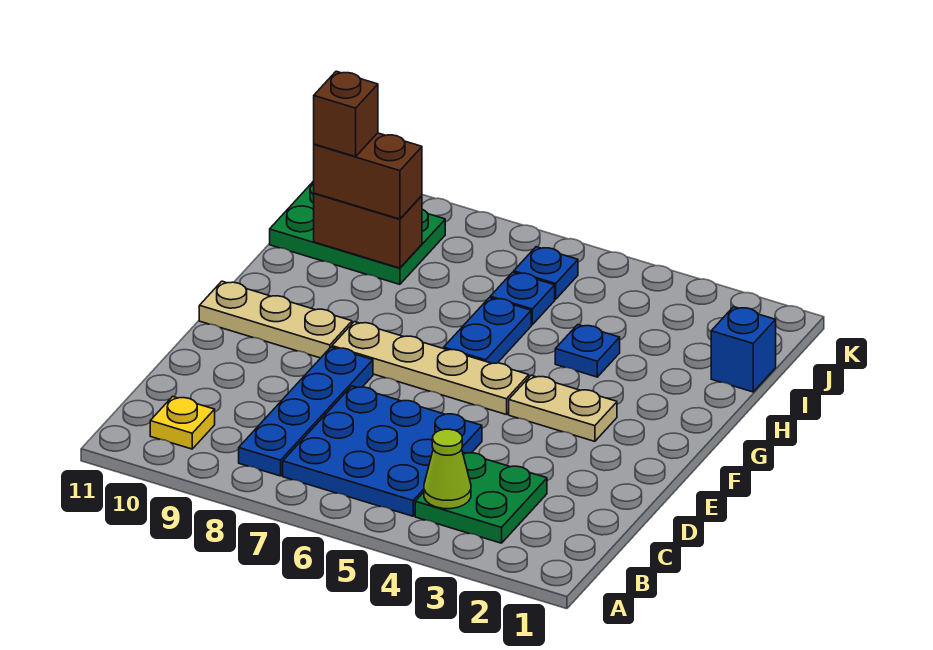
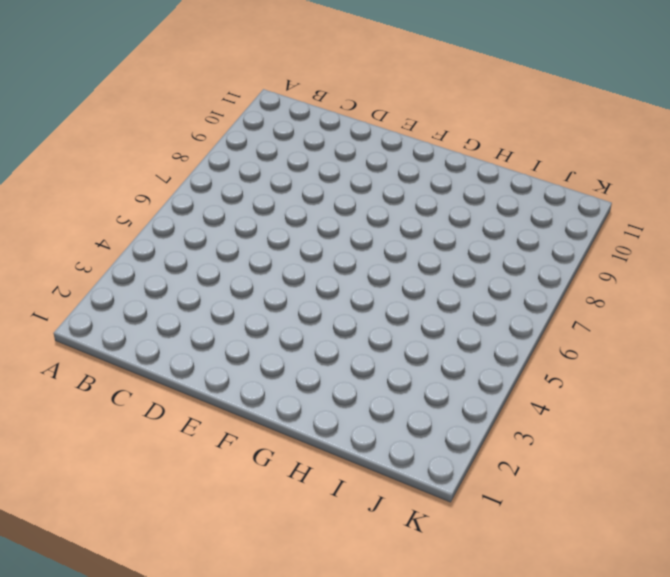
none -> green 2x2 plate [415,452,547,543]
none -> blue 3x3 plate [283,386,482,516]
none -> blue 1x4 plate [239,347,373,476]

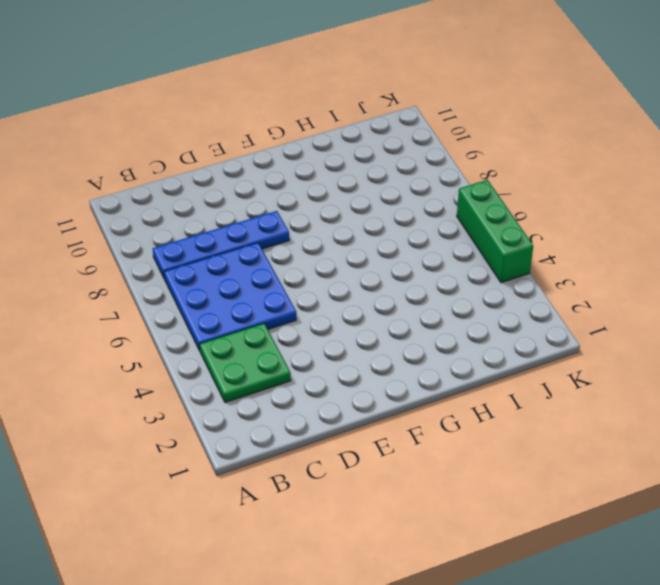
green 1x3 brick [457,180,533,283] -> none
none -> yellow 1x1 plate [150,396,215,449]
none -> tan 1x2 plate [509,375,617,441]
none -> tan 1x4 plate [332,322,529,415]

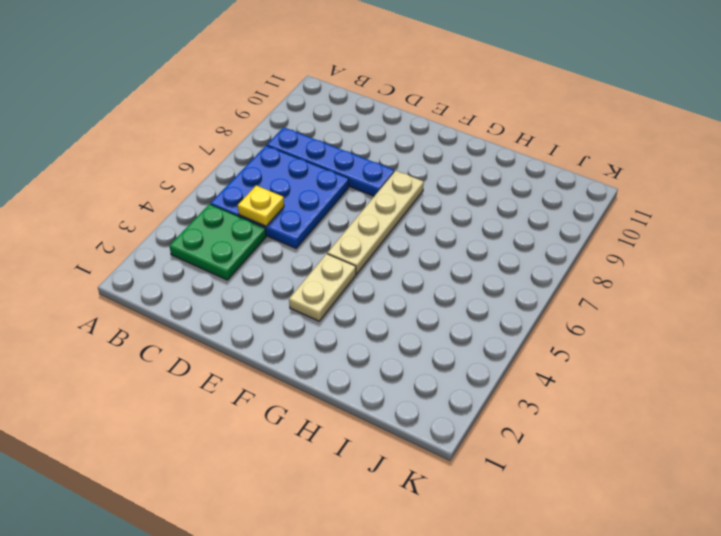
yellow 1x1 plate [238,186,284,226] -> yellow 1x1 plate moved to [150,396,215,449]
none -> tan 1x3 plate [199,281,352,358]
none -> blue 1x2 plate [444,298,531,363]
none -> blue 1x1 plate [555,325,620,377]

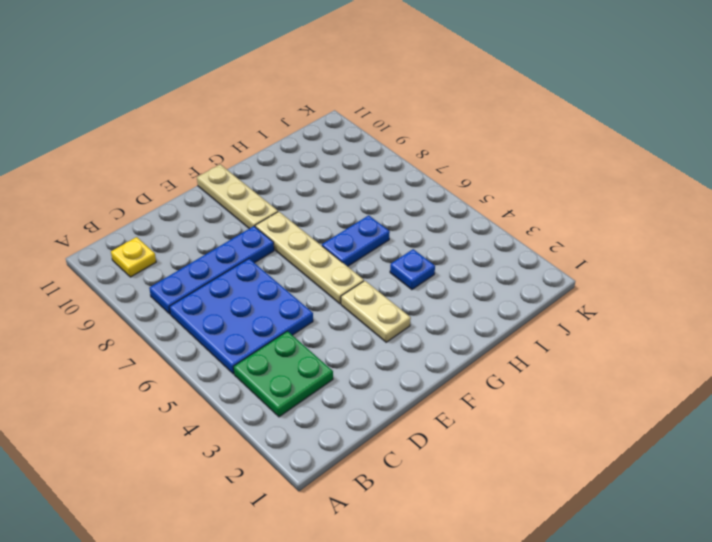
none -> blue 1x1 brick [711,307,776,392]
none -> blue 1x1 plate [490,272,555,325]
none -> green 2x3 plate [270,181,445,284]

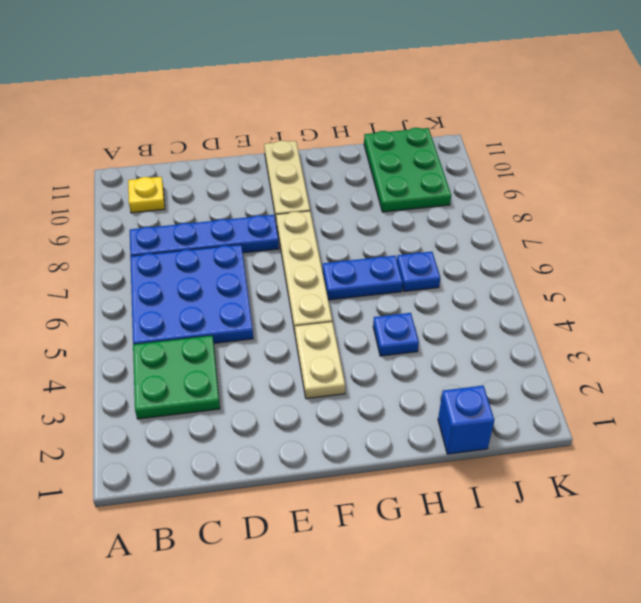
none -> blue 1x1 plate [514,247,578,299]
none -> lime 1x1 cone [424,429,471,509]
none -> brown 1x2 brick [314,193,422,268]

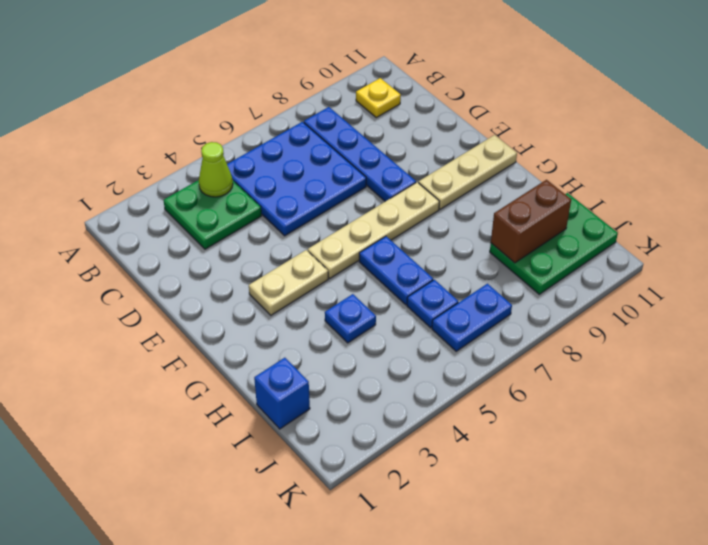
blue 1x2 plate [432,284,512,351] -> blue 1x1 plate [514,247,578,299]
none -> brown 1x2 brick [314,133,422,219]
none -> brown 1x1 brick [314,71,378,157]

